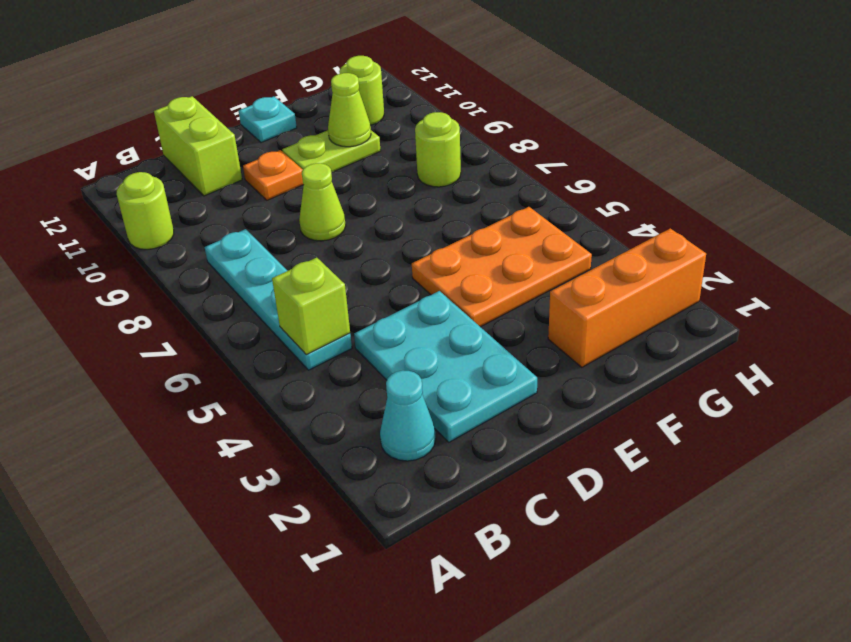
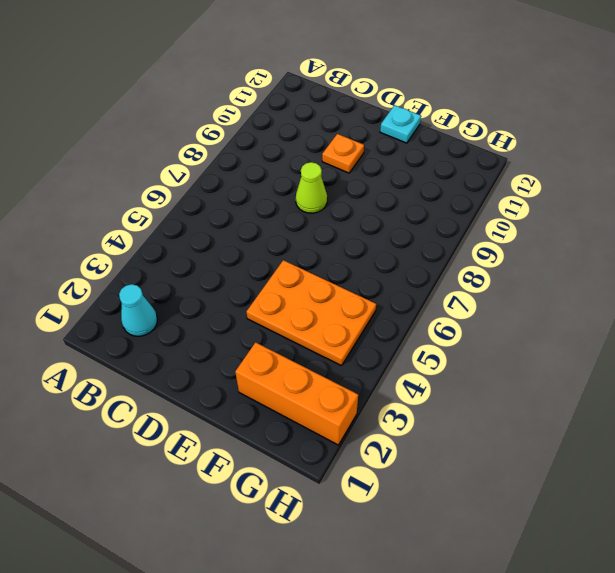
none -> lime 1x1 round brick [117,172,174,249]
none -> cyan 1x4 plate [205,229,352,370]
none -> cyan 2x3 plate [354,291,537,442]

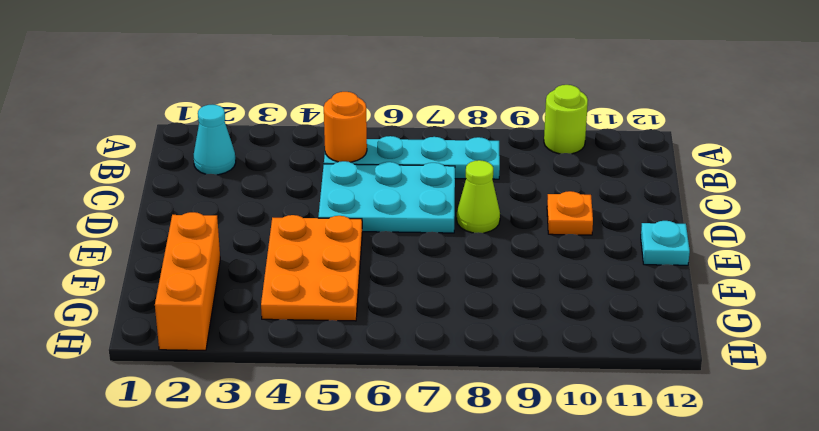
orange 1x1 round brick [324,92,367,162] -> lime 1x1 brick [272,258,350,355]
cyan 2x3 plate [318,161,455,233] -> cyan 2x3 plate moved to [354,291,537,442]
none -> lime 1x2 brick [154,96,242,196]
none -> lime 1x2 plate [282,130,381,172]
none -> lime 1x1 round brick [415,112,461,187]

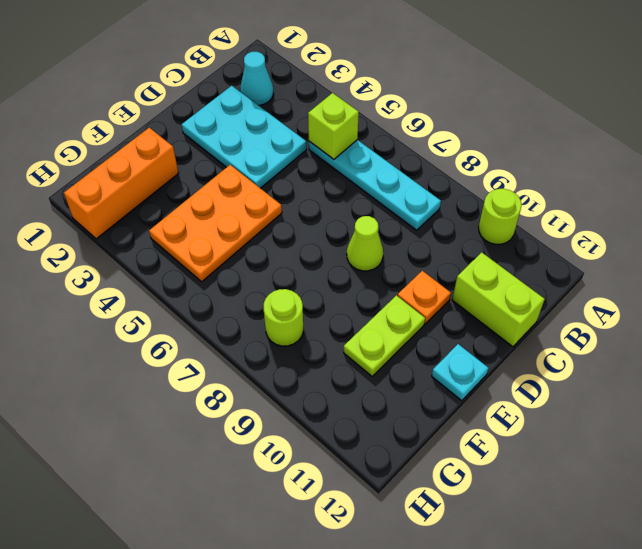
none -> lime 1x1 round brick [339,56,384,125]
none -> lime 1x1 cone [328,73,371,147]

